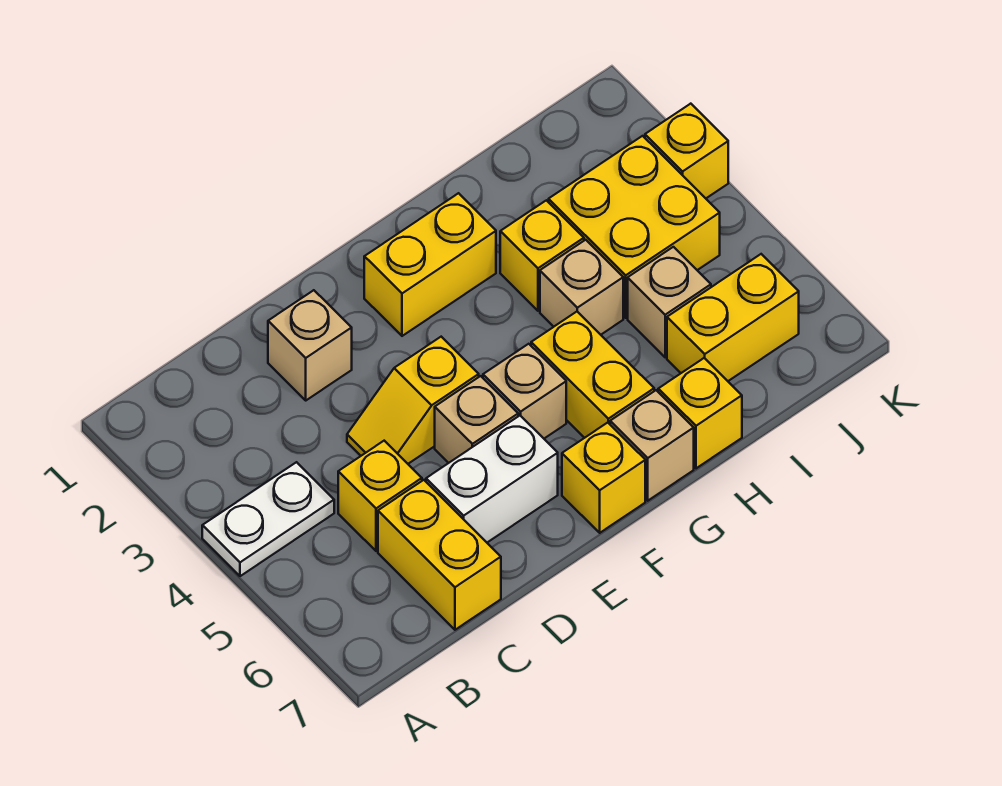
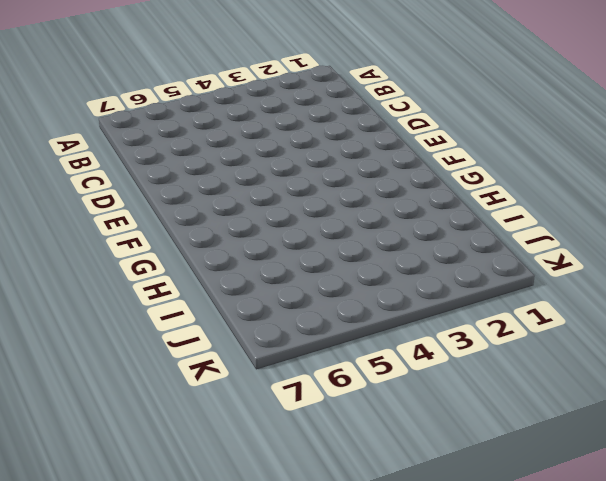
none -> white 1x2 plate [202,462,334,576]
none -> yellow 1x1 brick [338,441,422,551]
none -> yellow 1x2 brick [378,480,501,630]

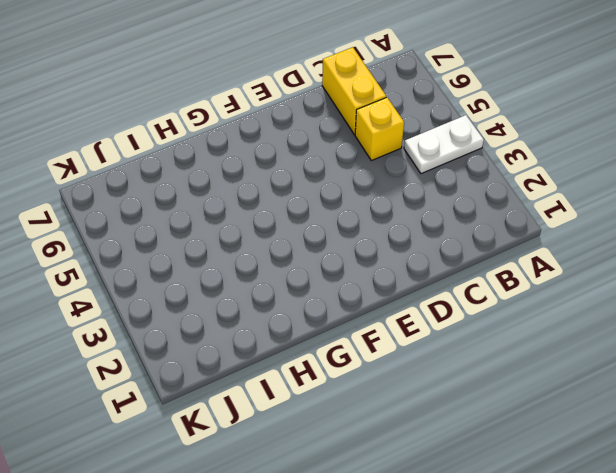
none -> tan 1x1 brick [268,290,352,400]
none -> yellow 1x2 slope [347,337,479,464]
none -> white 1x2 brick [426,416,558,542]

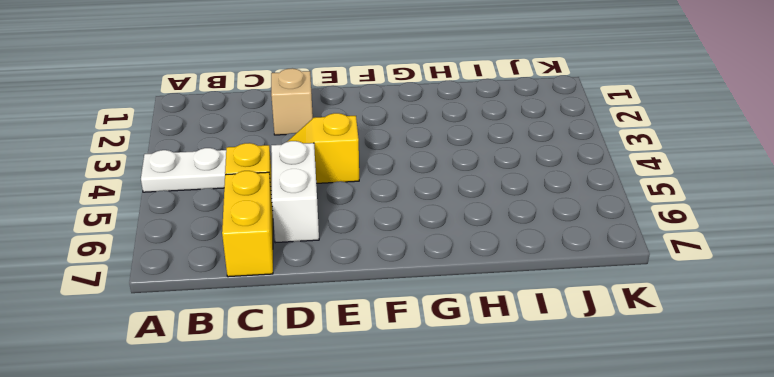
white 1x2 brick [271,141,319,243] -> white 1x2 brick turned to [426,416,558,542]
none -> tan 1x1 brick [435,376,518,463]
none -> yellow 1x2 brick [364,193,496,336]
none -> tan 1x1 brick [483,344,566,438]

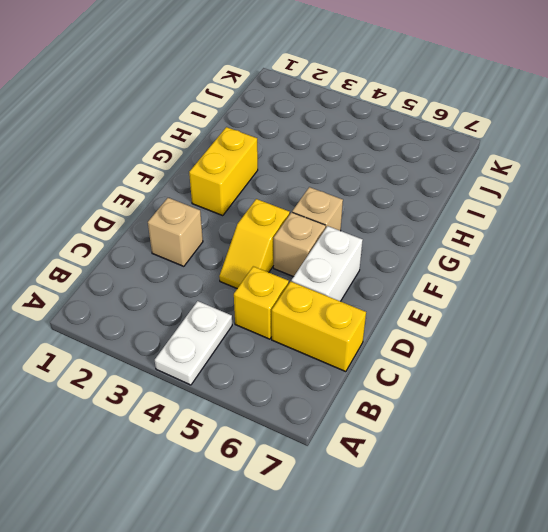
none -> yellow 1x1 brick [562,423,645,533]
none -> yellow 1x2 brick [531,312,654,438]
none -> tan 1x1 brick [610,390,694,501]

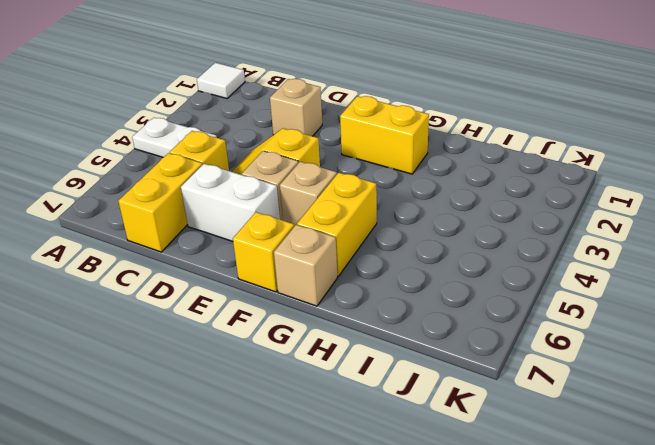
white 1x1 tile [197,63,245,98] -> none
none -> yellow 1x1 brick [500,200,584,311]
none -> tan 1x1 brick [540,240,623,335]
none -> yellow 1x1 brick [658,358,742,468]

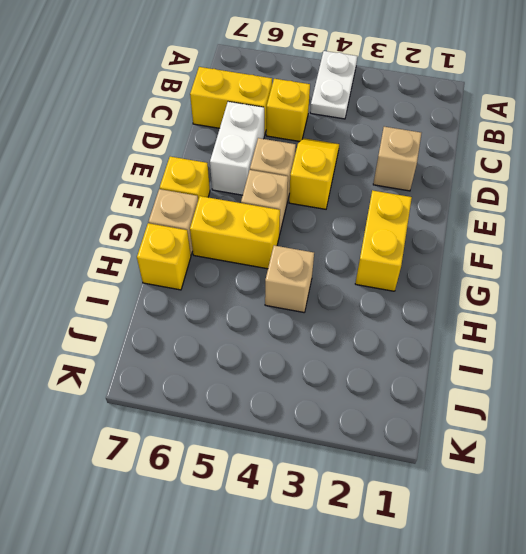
none -> yellow 1x1 brick [500,200,584,311]
none -> yellow 2x2 brick [549,136,720,318]
none -> tan 1x1 brick [628,247,711,357]

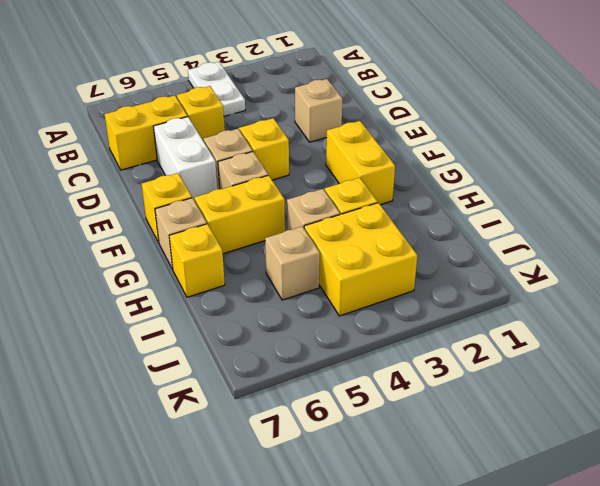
none -> yellow 1x2 brick [667,254,799,381]
none -> yellow 1x1 brick [645,104,728,198]

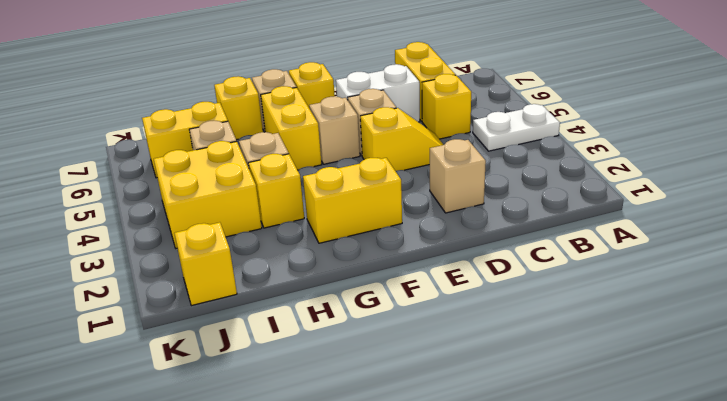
yellow 1x1 brick [174,222,237,306] -> yellow 1x1 brick moved to [645,104,728,198]

